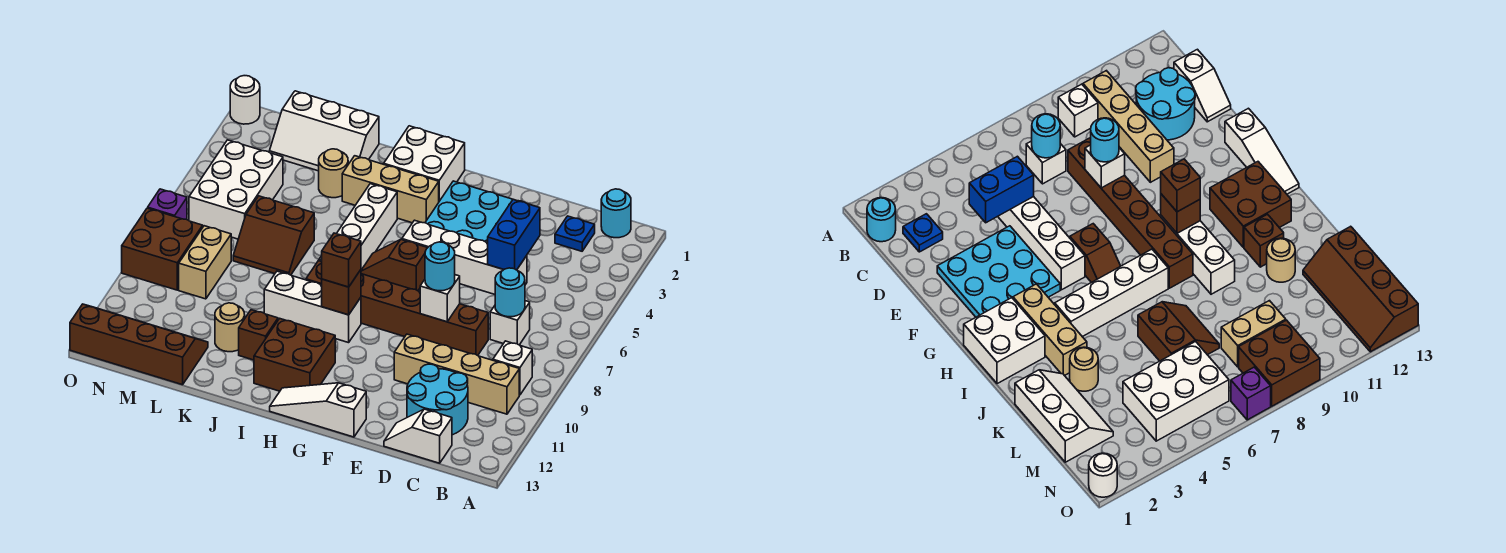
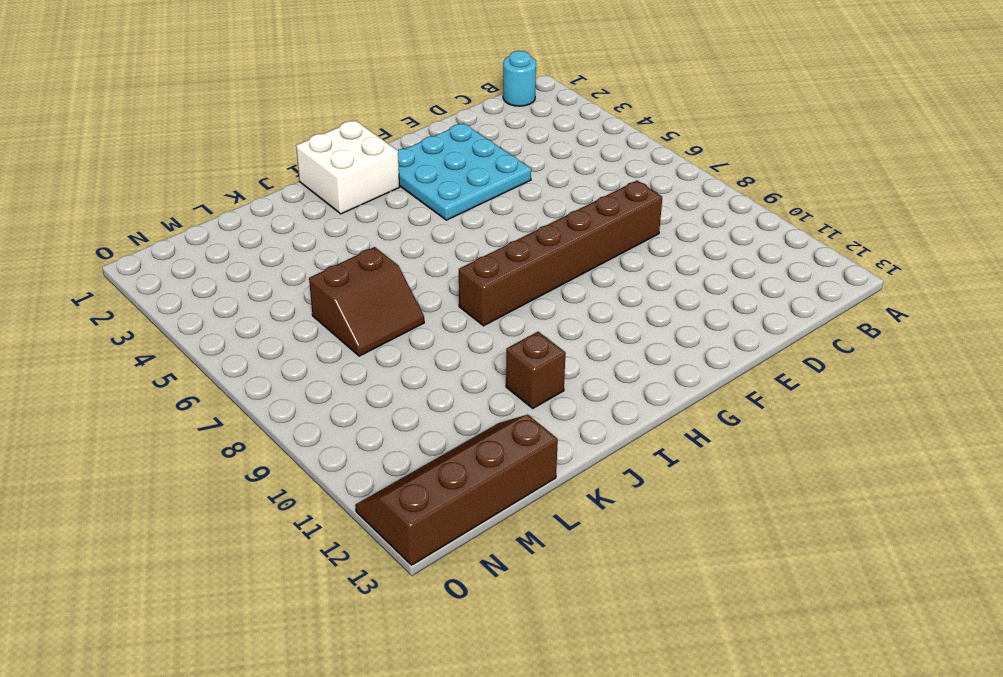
none -> white 1x1 brick [493,341,532,395]
none -> tan 1x4 brick [394,334,519,414]
none -> blue 1x1 plate [555,216,595,251]
none -> white 1x1 brick [490,301,530,345]

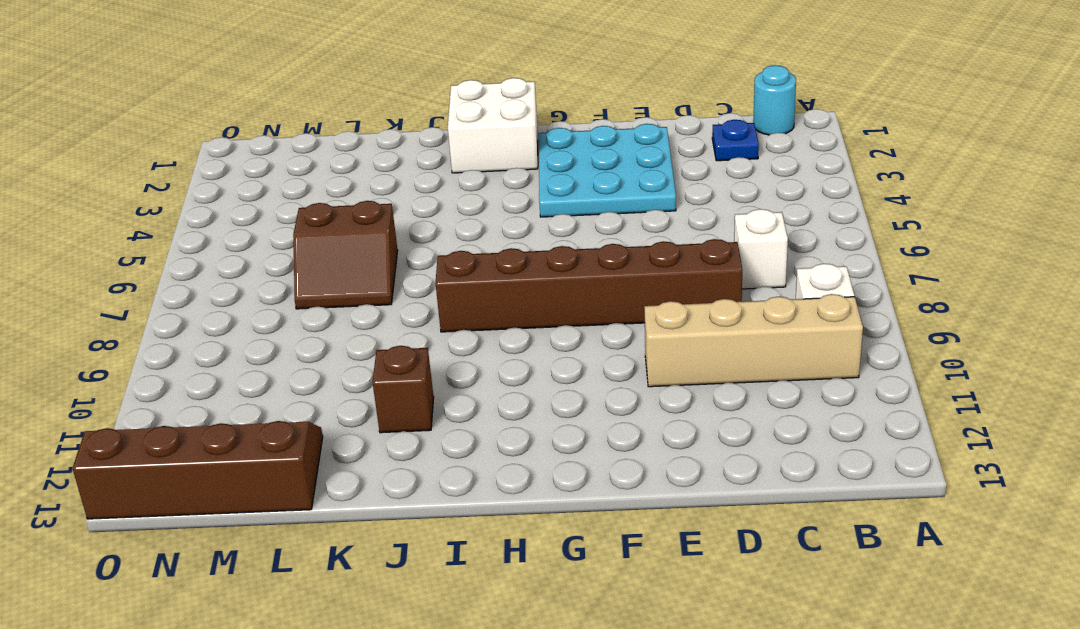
none -> cyan 2x2 round brick [407,364,468,435]
none -> white 1x2 slope [384,409,452,463]
none -> white 1x4 brick [402,220,527,294]
none -> white 1x3 slope [270,383,366,437]

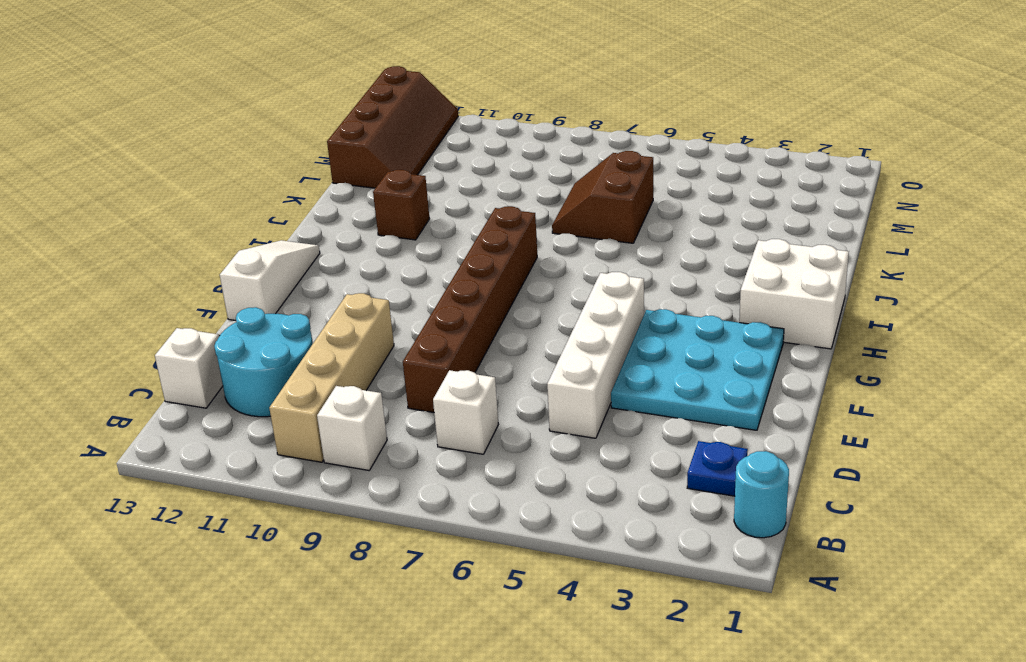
none -> brown 1x2 slope [361,240,427,291]
none -> tan 1x3 brick [342,156,439,223]
none -> white 1x3 brick [264,271,361,343]
none -> brown 2x2 brick [254,318,335,391]

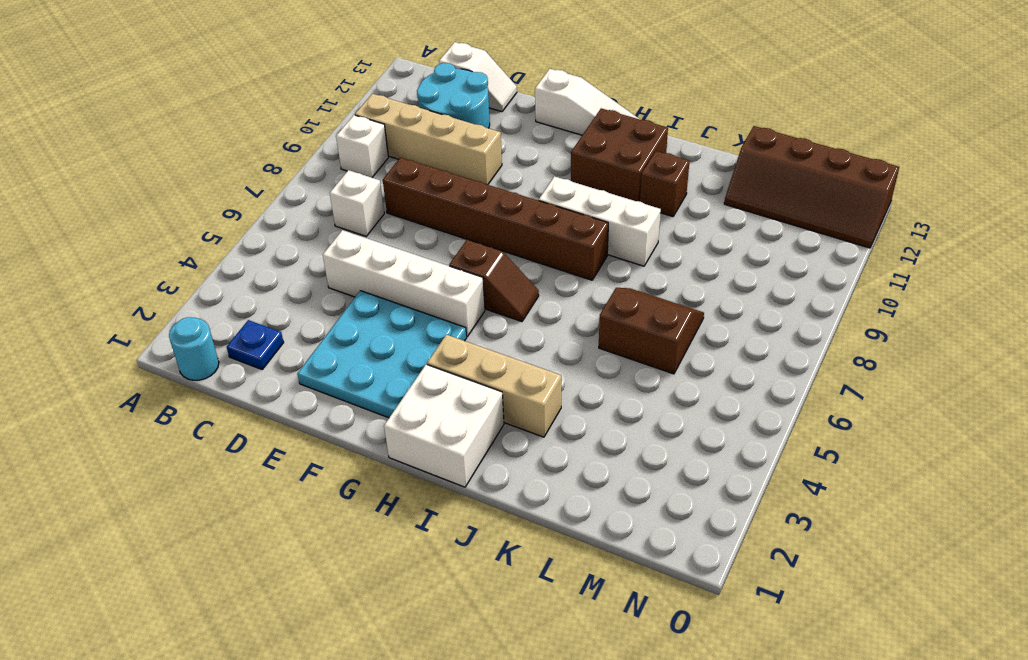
none -> white 1x4 brick [319,184,397,270]
none -> white 2x3 slope [269,91,379,171]
none -> tan 1x1 round brick [319,149,348,198]
none -> tan 1x1 round brick [215,303,245,352]

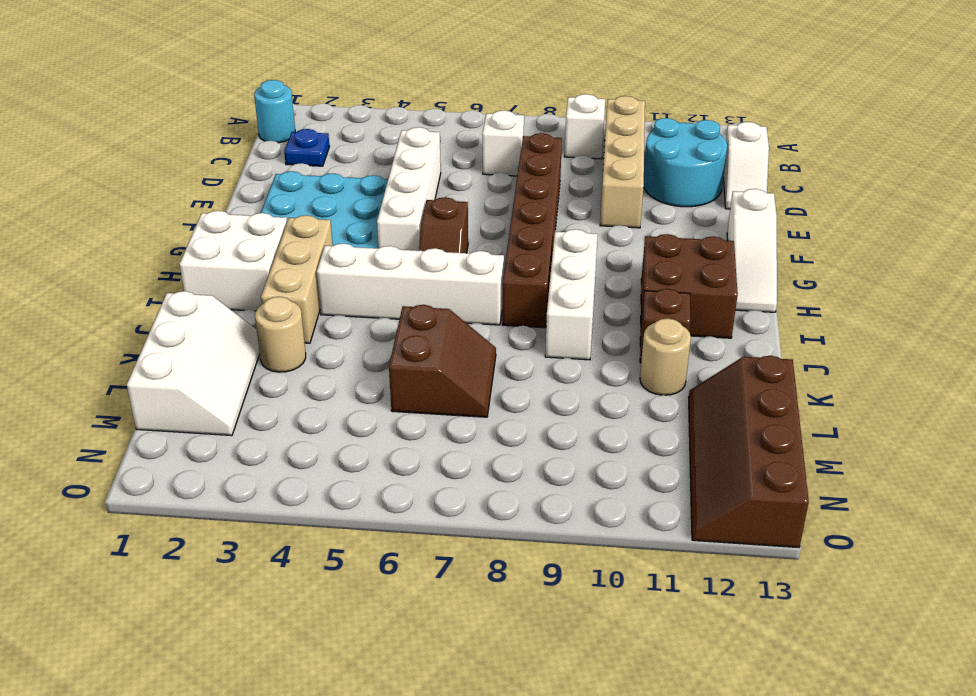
none -> white 2x3 brick [189,140,283,239]
none -> tan 1x2 brick [179,226,231,299]
none -> brown 2x2 brick [122,208,203,290]
none -> white 1x1 round brick [230,76,260,124]

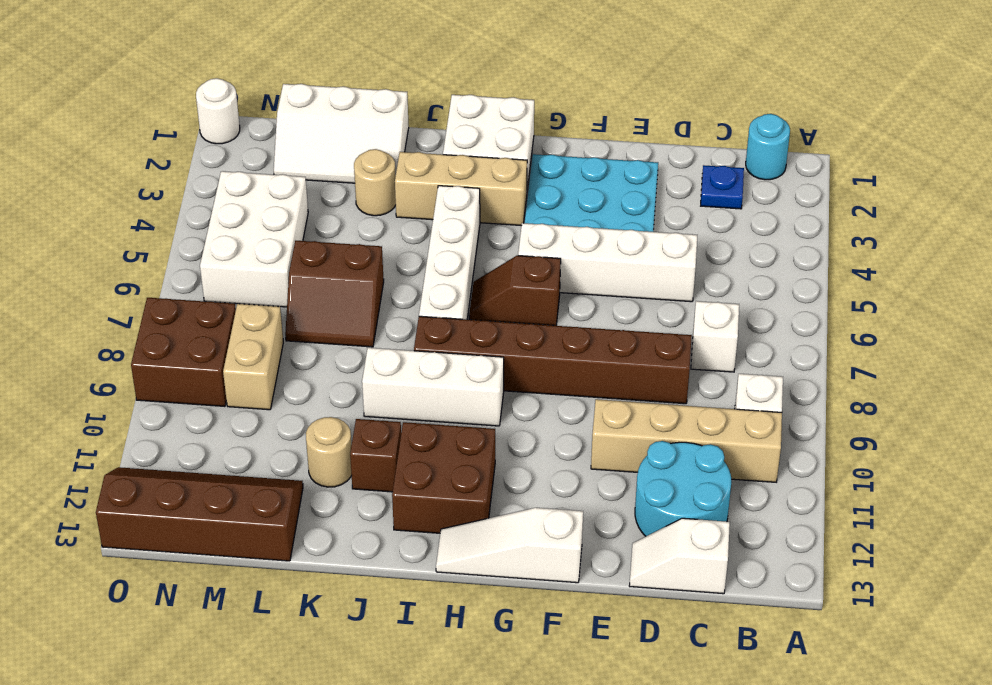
none -> purple 1x1 brick [148,189,187,220]
none -> cyan 1x1 round brick [495,268,525,317]
none -> blue 1x2 brick [488,200,540,270]
none -> white 1x1 brick [420,275,460,322]

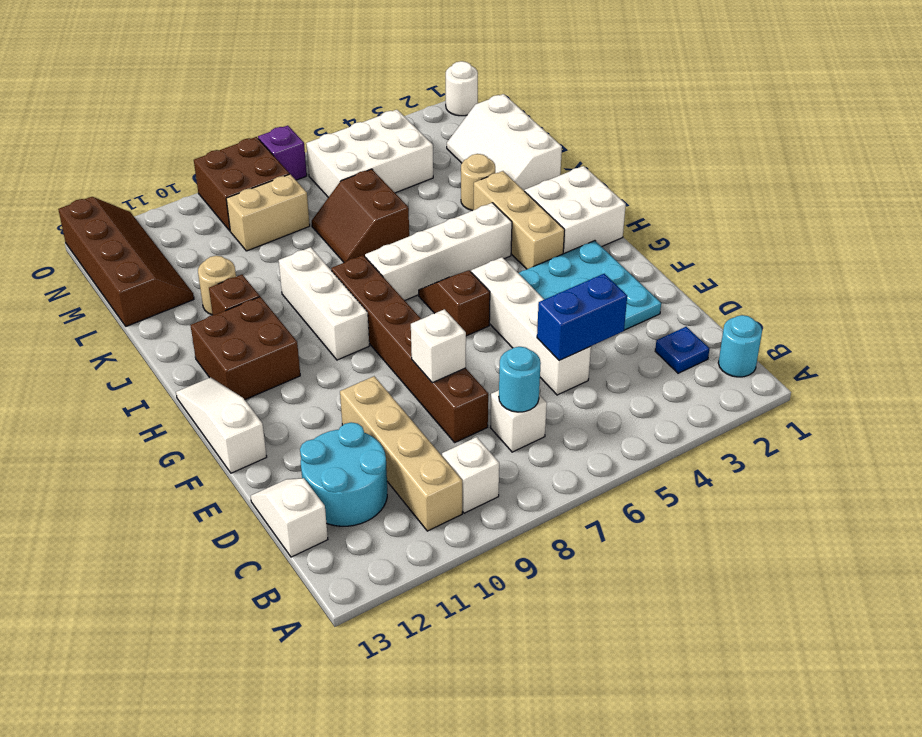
none -> brown 1x1 brick [322,270,361,315]
none -> cyan 1x1 round brick [425,242,455,291]
none -> brown 1x1 brick [322,233,361,287]

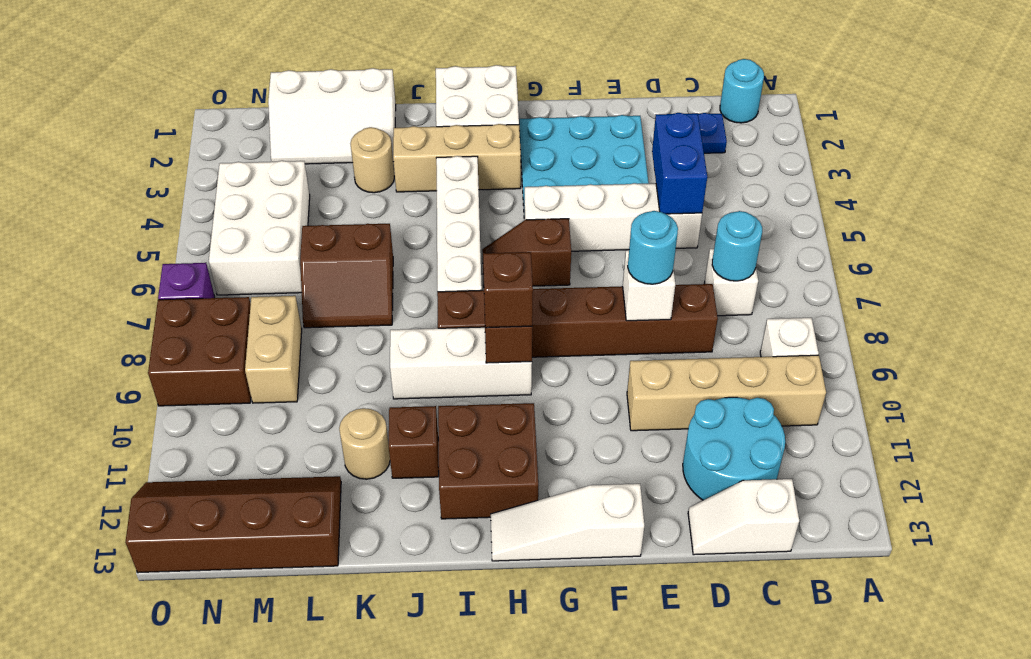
none -> white 1x1 round brick [230,76,260,124]

